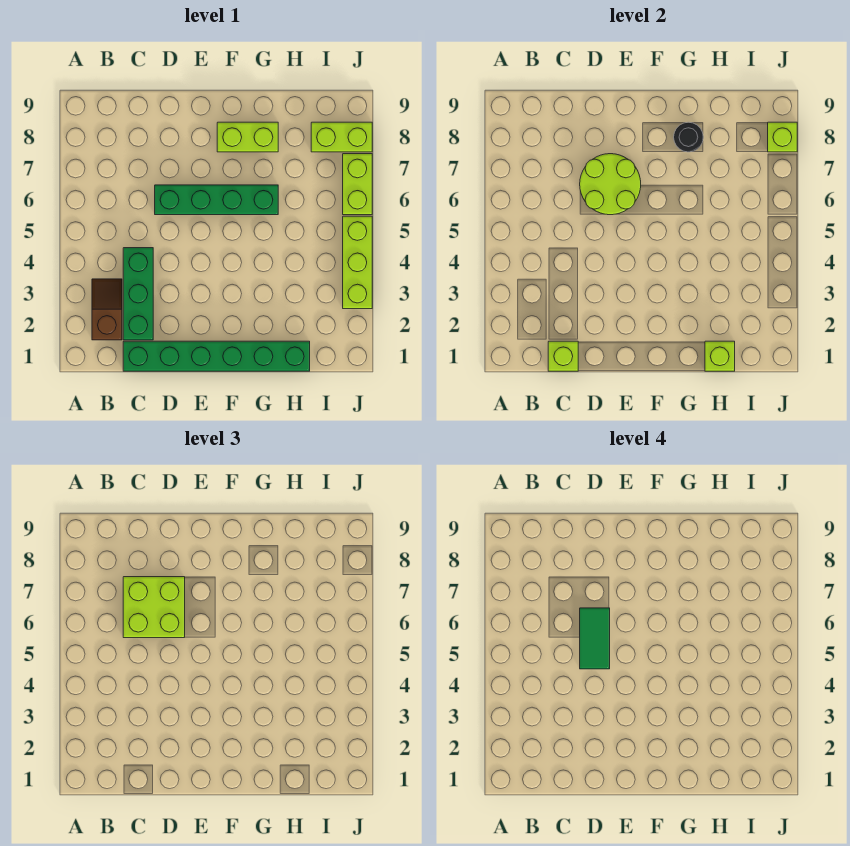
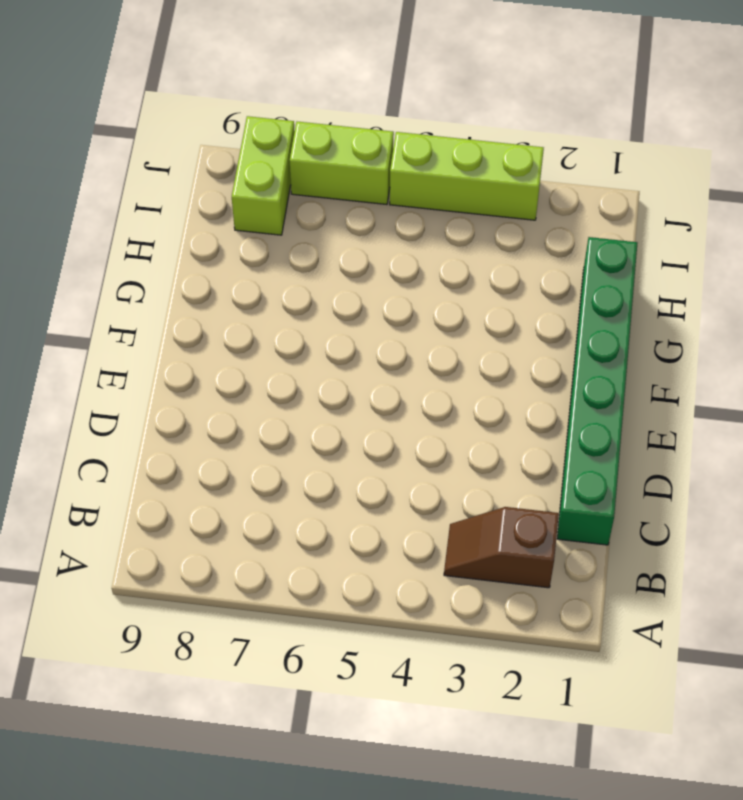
none -> green 1x3 brick [123,248,153,340]
none -> green 1x4 brick [155,185,278,215]
none -> lime 1x2 brick [217,122,278,152]

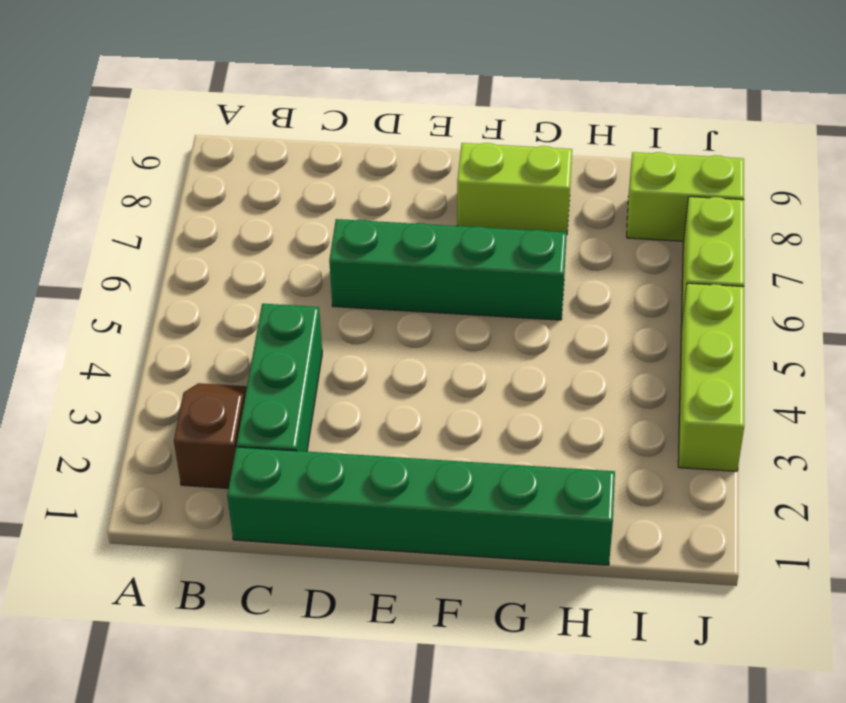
none -> lime 1x1 brick [548,341,578,371]
none -> lime 2x2 round brick [580,154,641,215]
none -> black 1x1 round brick [674,122,703,152]

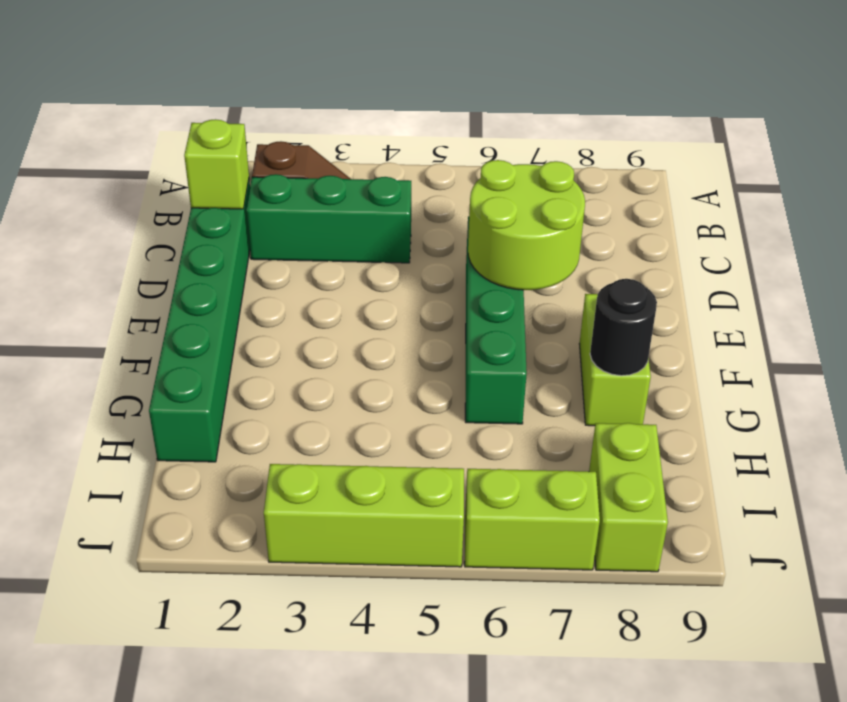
none -> lime 1x1 brick [705,341,735,371]
none -> lime 1x1 brick [768,122,797,152]
none -> lime 2x2 brick [123,577,185,638]

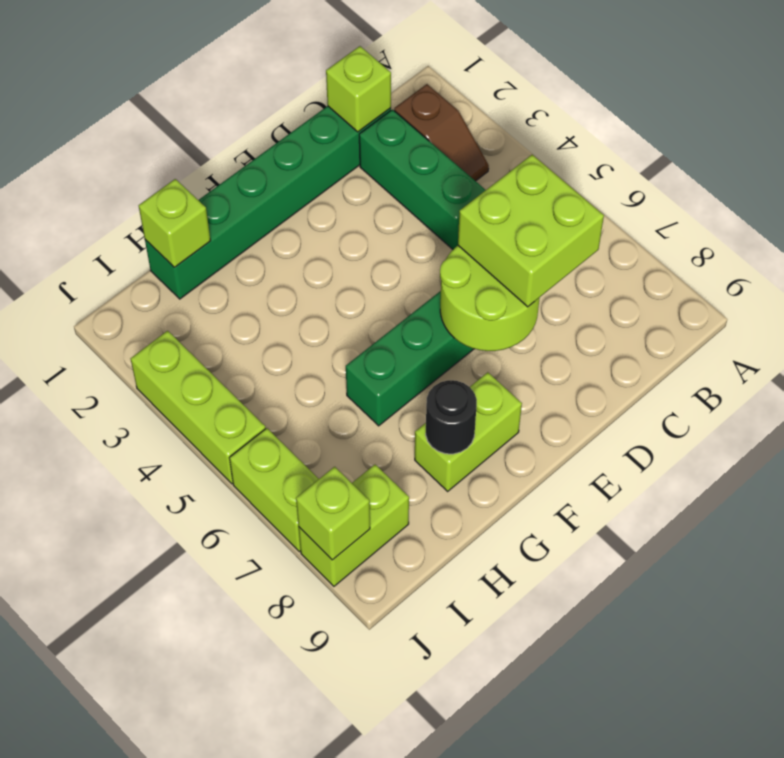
none -> green 1x2 tile [580,608,610,669]

